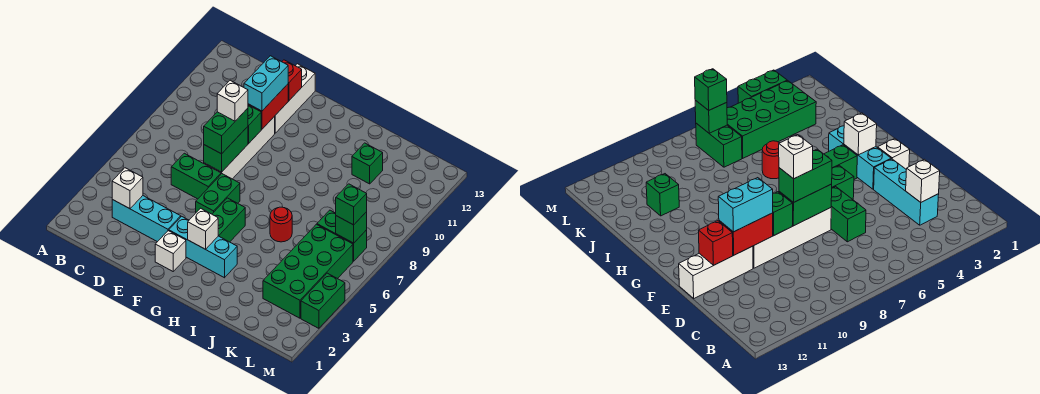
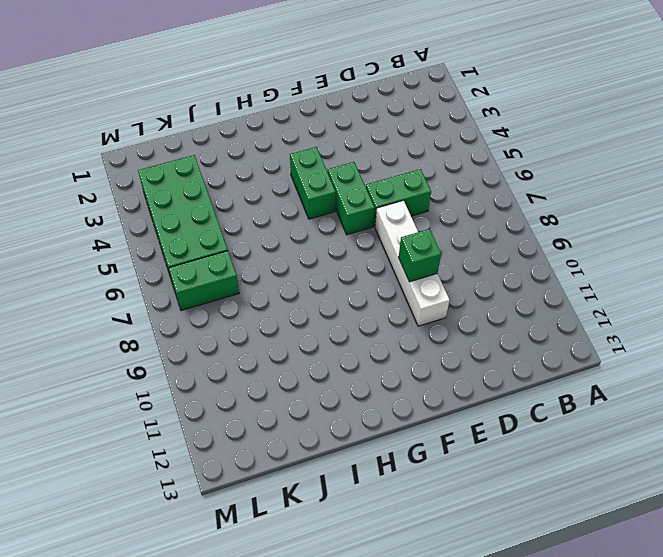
none -> cyan 1x3 brick [112,196,181,242]
none -> white 1x3 brick [275,64,315,133]
none -> white 1x1 brick [155,231,186,271]

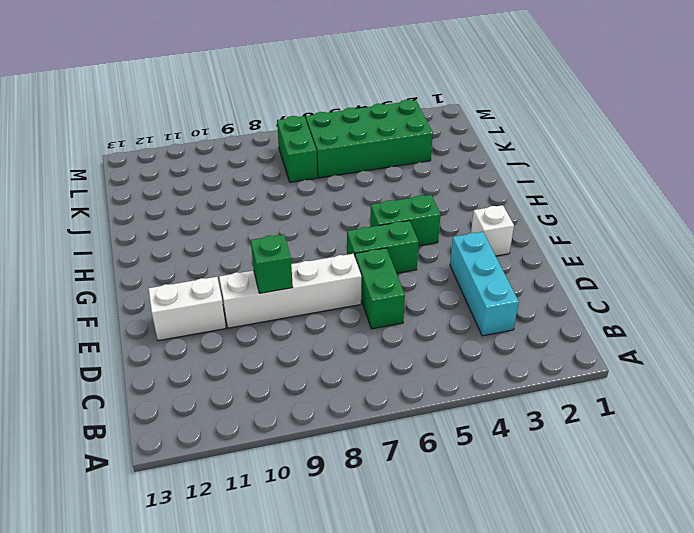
white 1x2 brick [148,277,226,341] -> white 1x3 brick [275,64,315,133]
none -> cyan 1x3 brick [169,216,237,278]
none -> red 1x1 round brick [270,207,292,242]
none -> green 1x1 brick [352,143,383,184]

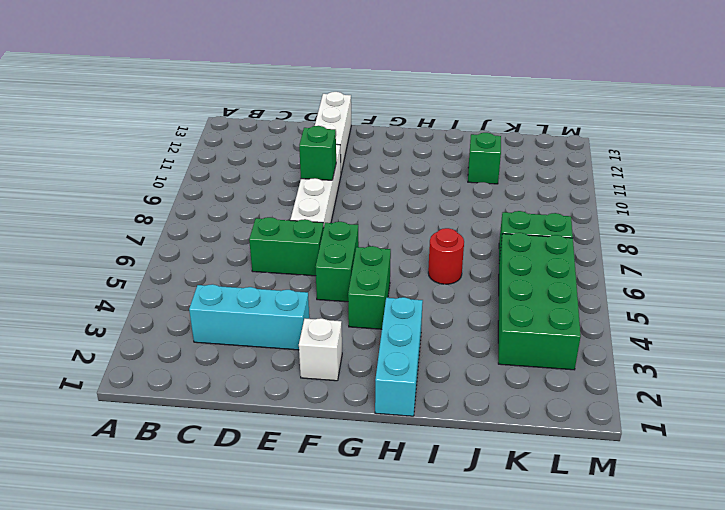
cyan 1x3 brick [375,297,423,416] -> cyan 1x3 brick turned to [169,216,237,278]
none -> green 1x2 brick [301,273,345,328]
none -> white 1x1 brick [112,168,143,209]
none -> green 1x2 brick [204,127,248,172]

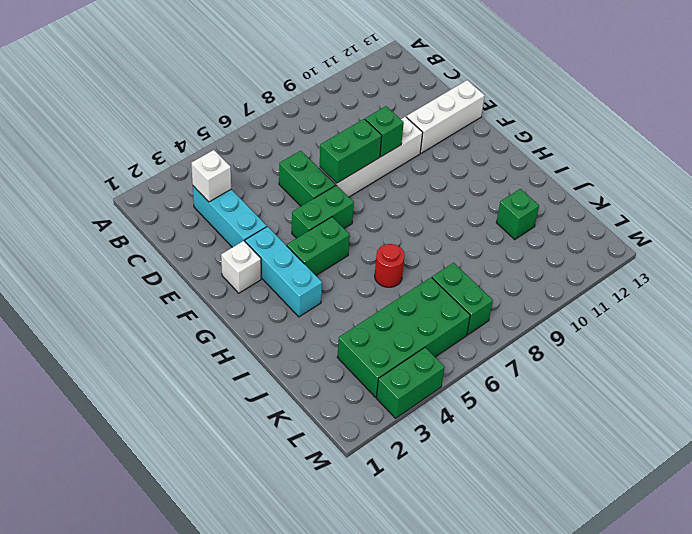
none -> red 1x2 brick [248,84,288,129]
none -> red 1x1 brick [282,60,302,101]
none -> white 1x1 brick [188,208,218,249]

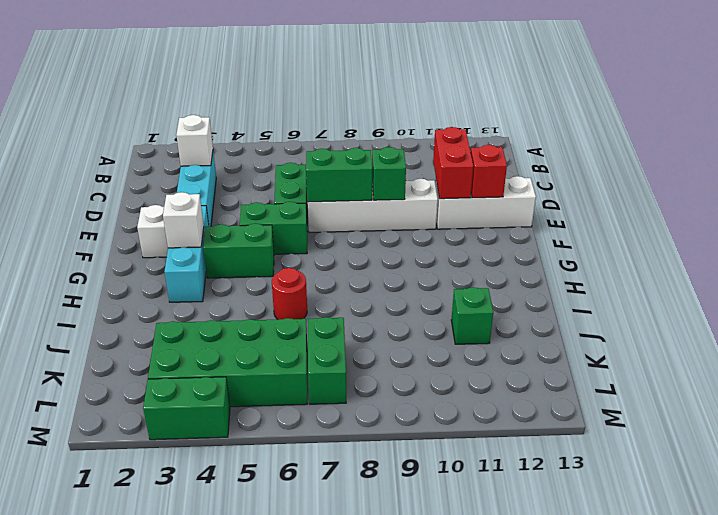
red 1x2 brick [433,127,473,199] -> red 1x2 brick turned to [248,84,288,129]
none -> green 1x1 brick [336,212,367,243]
none -> green 1x2 brick [204,108,248,154]
none -> cyan 1x2 brick [244,56,288,111]

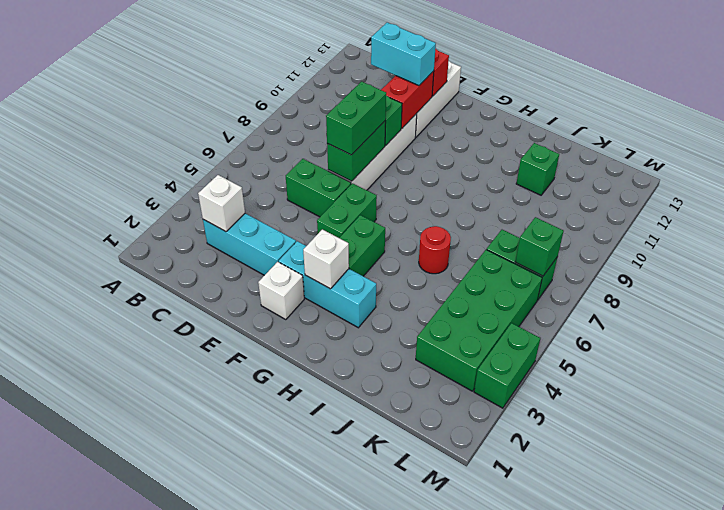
cyan 1x2 brick [371,23,436,86] -> cyan 1x2 brick turned to [244,56,288,111]
none -> green 1x1 brick [336,184,367,225]
none -> white 1x1 brick [217,80,248,121]

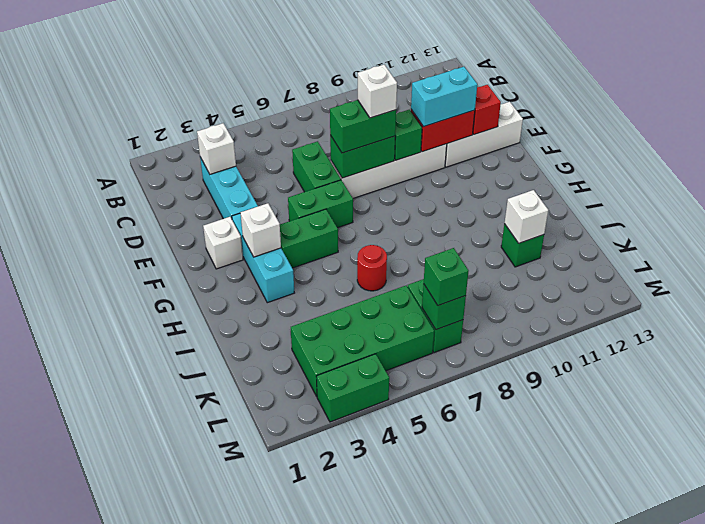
white 1x1 brick [504,190,548,243] -> none

